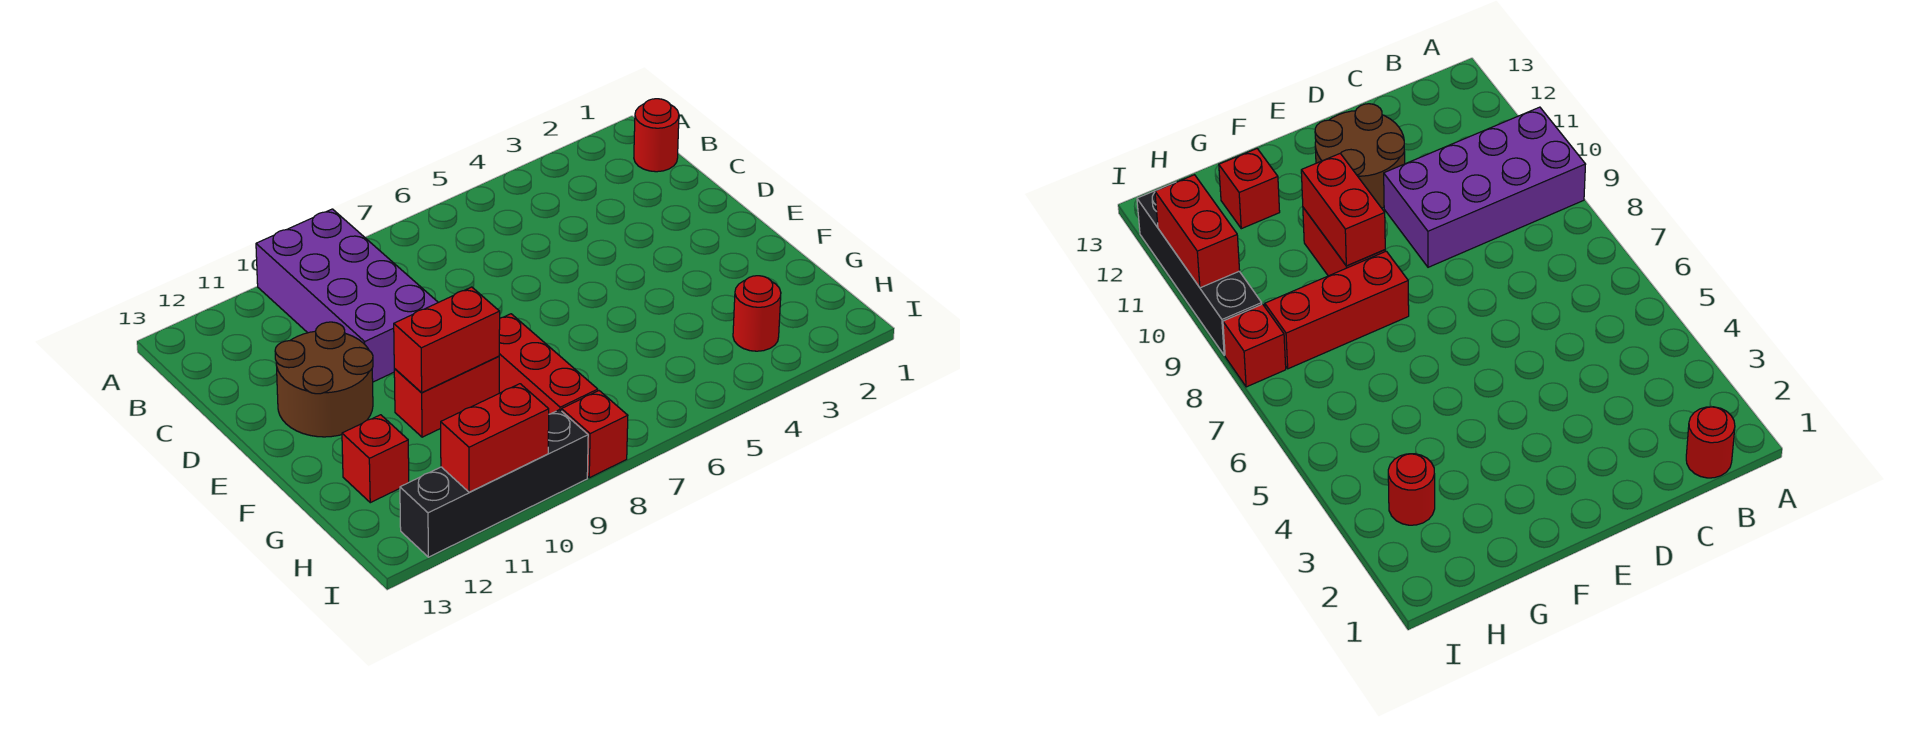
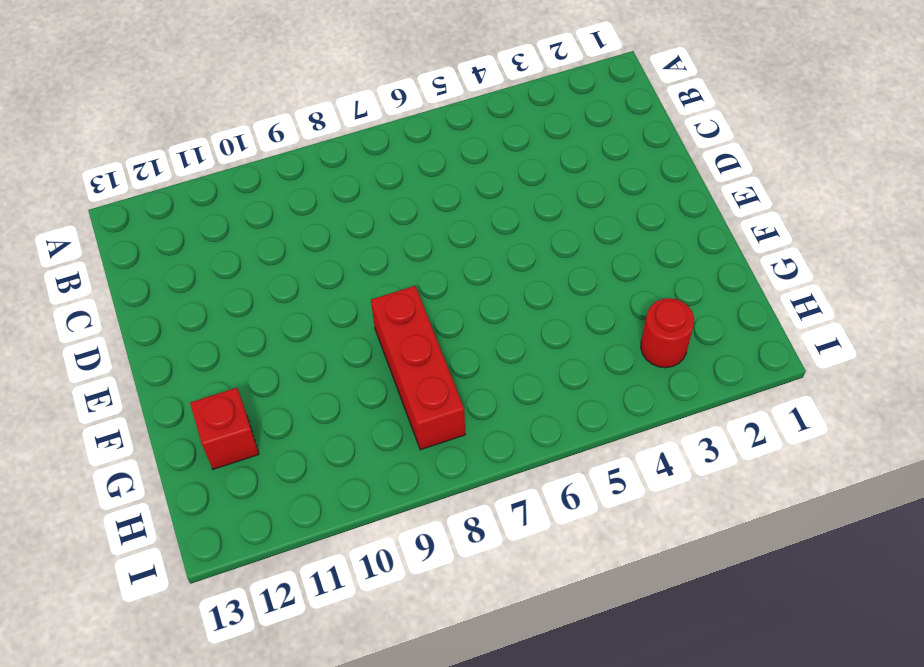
none -> purple 2x4 brick [256,209,438,382]
none -> red 1x1 round brick [634,99,679,172]

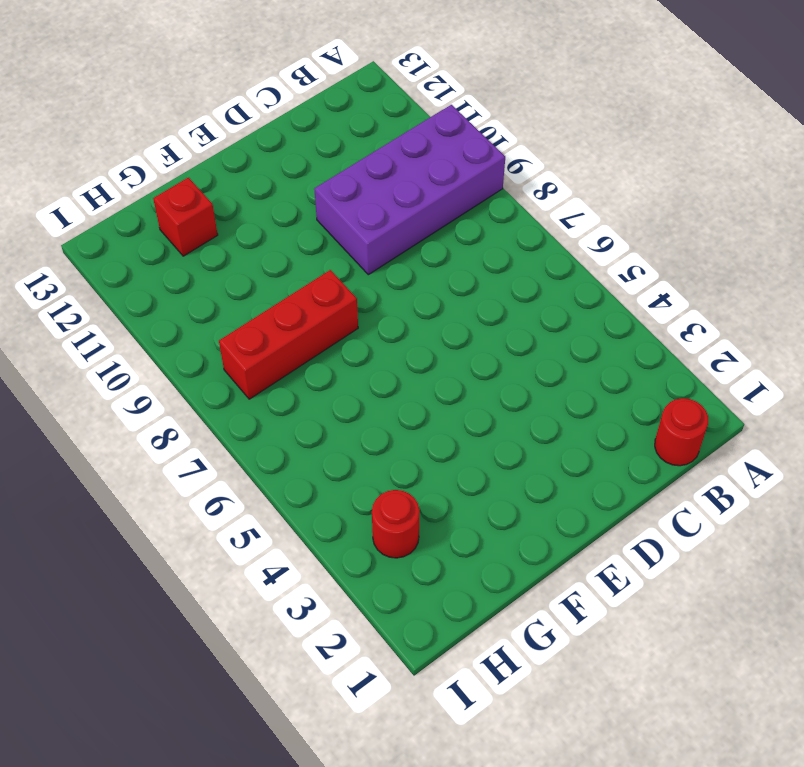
none -> brown 2x2 round brick [275,322,373,437]
none -> red 1x2 brick [394,356,499,437]

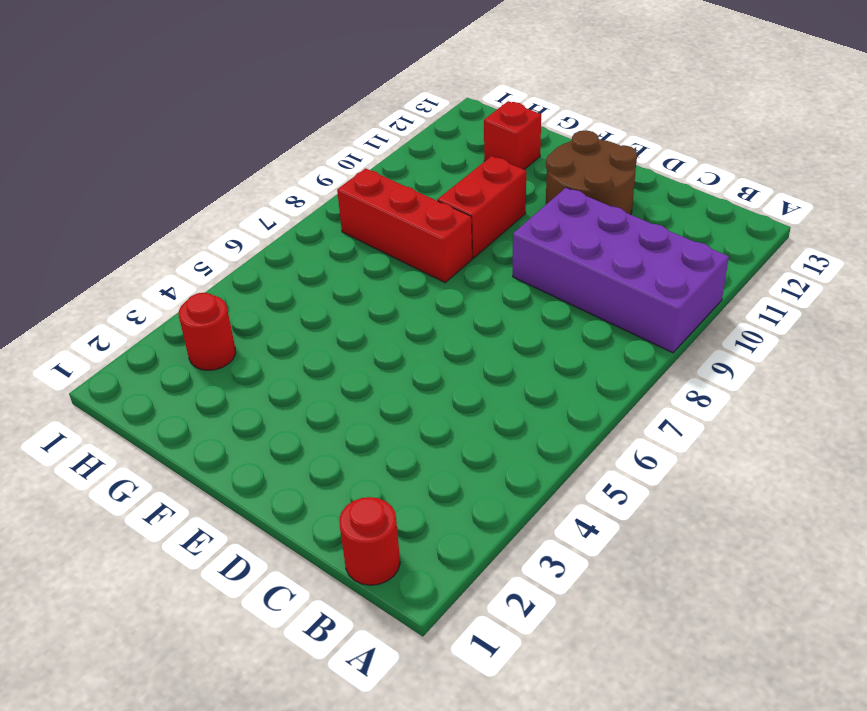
none -> red 1x1 brick [562,391,628,478]
none -> black 1x4 brick [400,410,588,557]

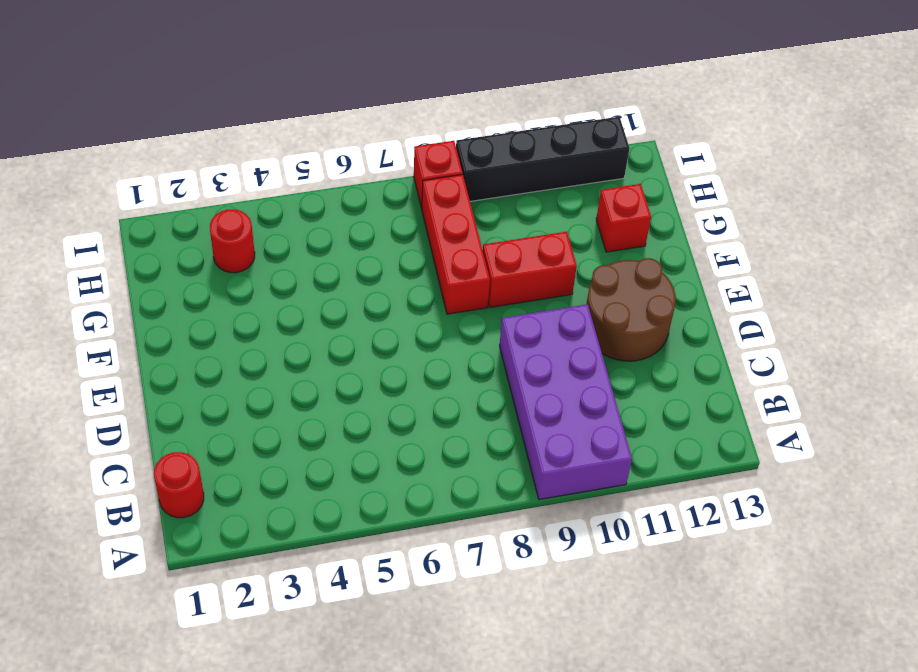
none -> red 1x2 brick [394,287,500,393]
none -> red 1x2 brick [441,384,549,492]

